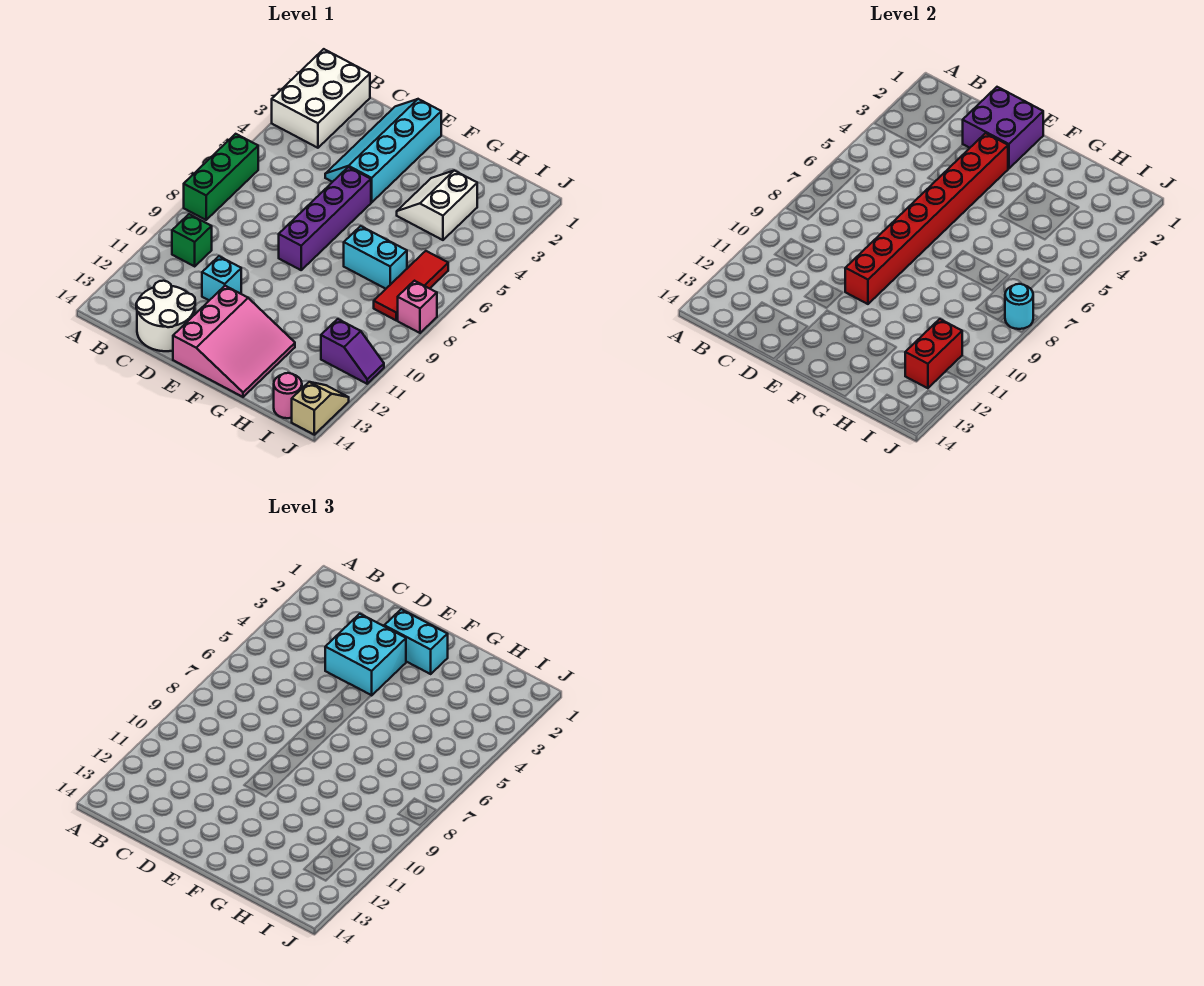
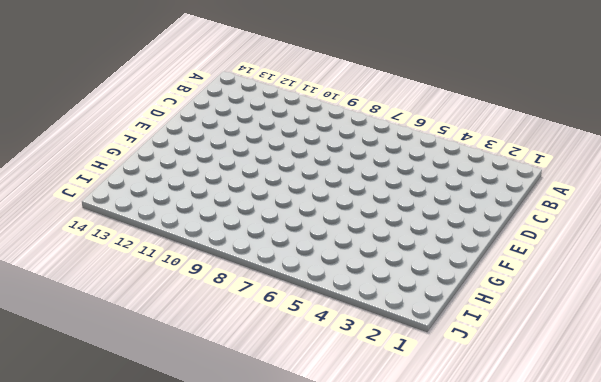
none -> white 2x3 brick [272,49,370,148]
none -> green 1x3 brick [184,134,258,220]
none -> green 1x1 brick [172,214,212,266]

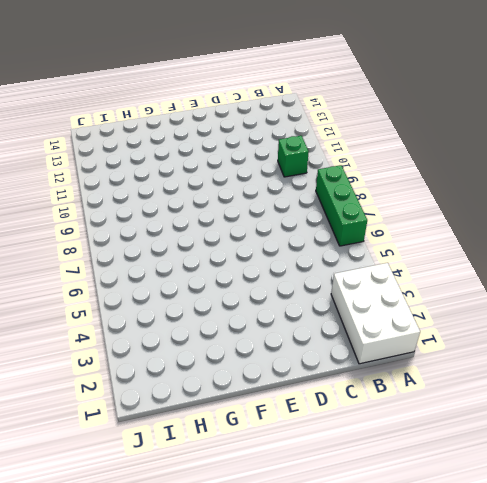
none -> white 2x2 round brick [136,281,195,351]
none -> cyan 2x4 slope [325,99,441,202]
none -> cyan 1x1 brick [202,256,241,300]

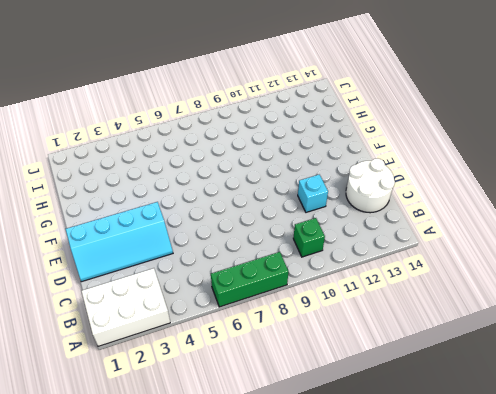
none -> purple 1x4 brick [279,167,371,270]
none -> pink 3x3 slope [173,286,295,397]
none -> white 2x2 slope [397,171,477,240]

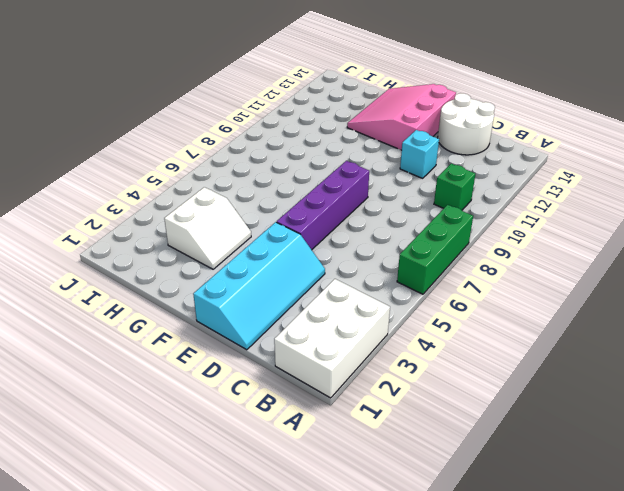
none -> cyan 1x2 brick [344,226,407,289]
none -> red 1x3 tile [374,251,448,320]
none -> purple 1x2 slope [321,319,384,384]

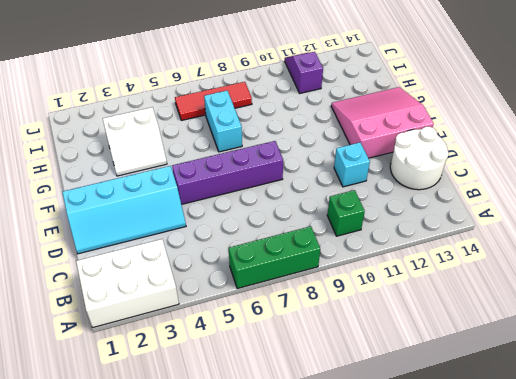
none -> pink 1x1 round brick [274,373,302,418]
none -> pink 1x1 brick [398,281,437,333]
none -> tan 1x2 slope [292,382,349,435]

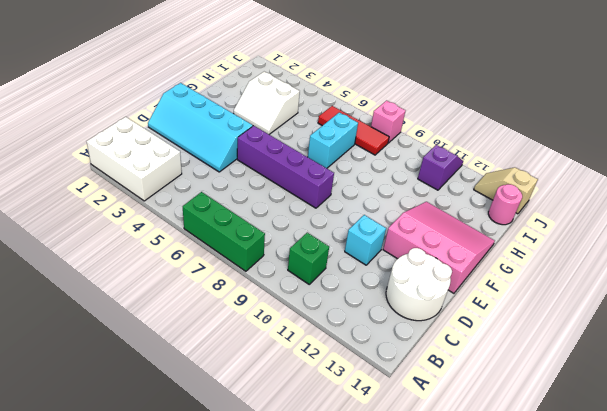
none -> purple 2x2 brick [963,87,1043,169]
none -> red 1x8 brick [845,133,1008,304]
none -> red 1x2 brick [905,319,962,388]

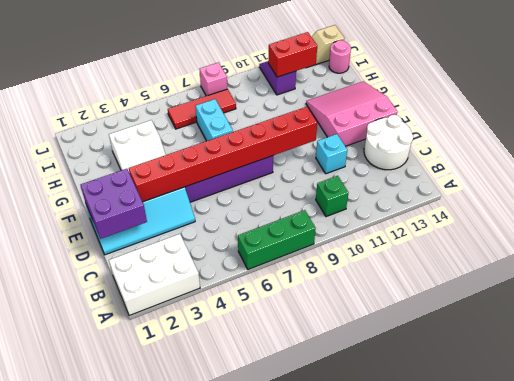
none -> cyan 1x1 round brick [1005,284,1033,329]
none -> cyan 2x2 brick [325,614,406,696]
none -> cyan 1x2 brick [384,609,448,674]

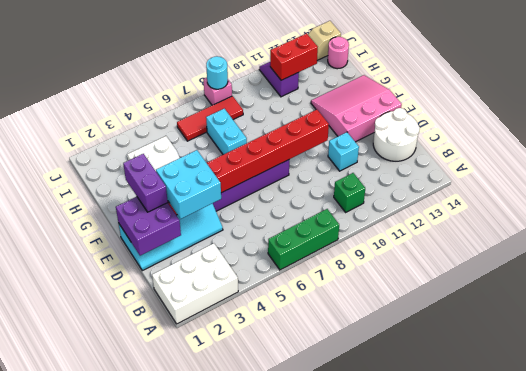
purple 1x2 brick [123,154,168,212] -> cyan 1x2 brick [384,609,448,674]

